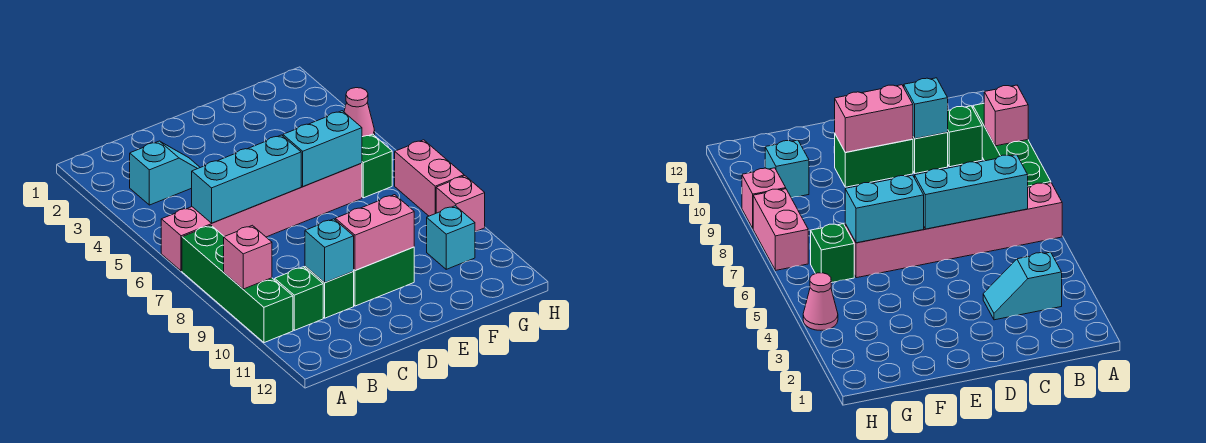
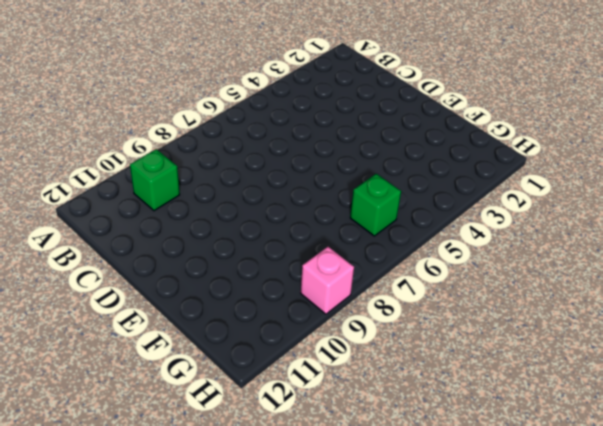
none -> pink 1x6 brick [161,163,362,271]
none -> green 1x4 brick [182,225,293,343]
none -> cyan 1x2 slope [130,141,200,205]

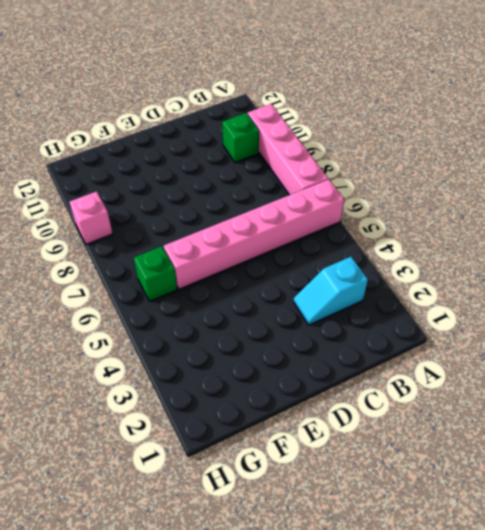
pink 1x4 brick [248,104,328,195] -> green 1x4 brick [182,225,293,343]
none -> green 1x1 brick [305,266,354,318]
none -> green 1x2 brick [353,247,414,306]
none -> cyan 1x1 brick [427,206,475,269]

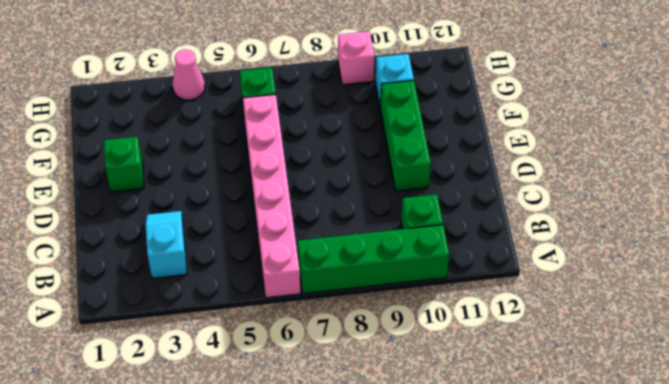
green 1x3 brick [380,81,431,191] -> green 1x2 brick [353,247,414,306]
green 1x1 brick [104,137,144,192] -> green 1x1 brick moved to [305,266,354,318]
none -> pink 1x2 brick [395,140,464,216]
none -> pink 1x1 brick [224,225,272,289]
none -> cyan 1x3 brick [192,135,301,223]

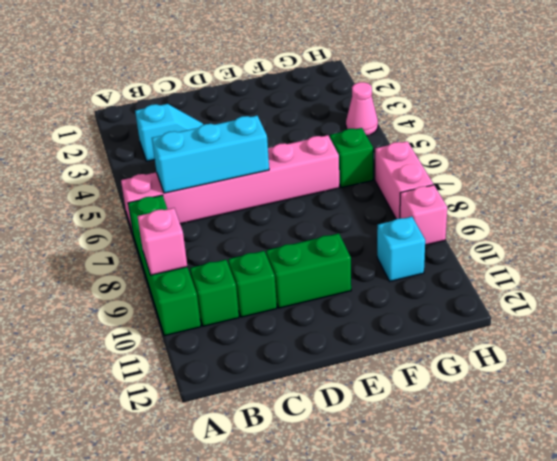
none -> cyan 1x1 brick [305,219,354,283]
none -> pink 1x2 brick [335,195,414,271]
none -> cyan 1x2 brick [283,111,362,187]

